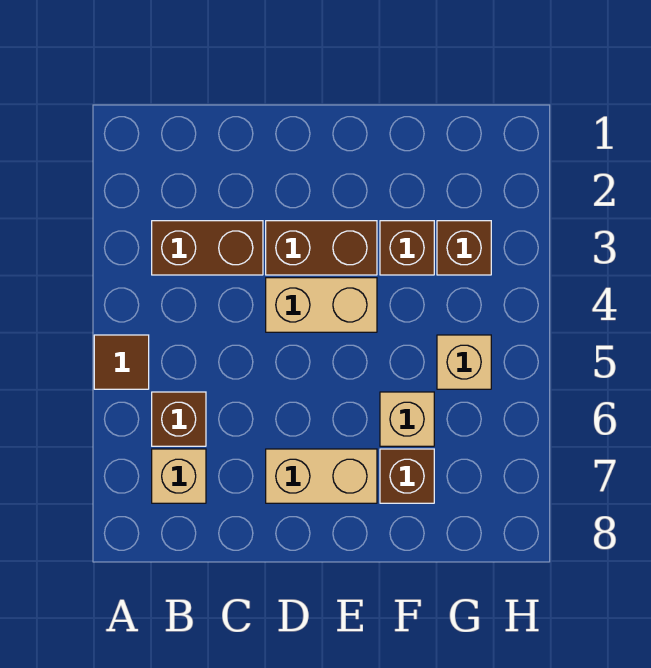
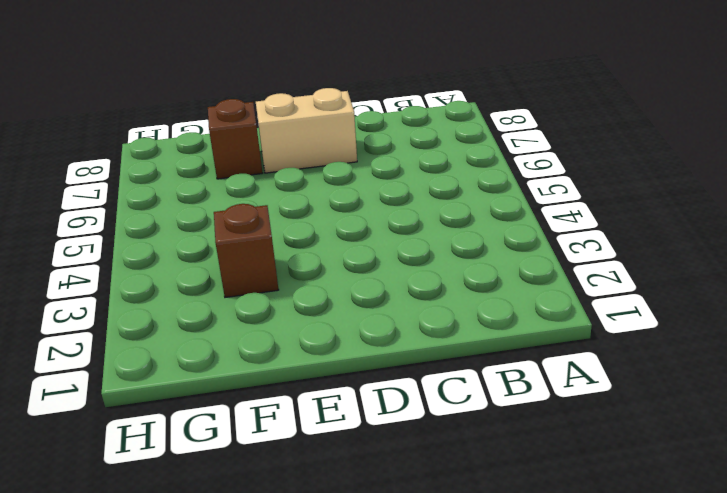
none -> brown 1x1 tile [94,335,149,389]
none -> brown 1x2 brick [152,221,263,275]
none -> brown 1x1 brick [152,392,206,446]

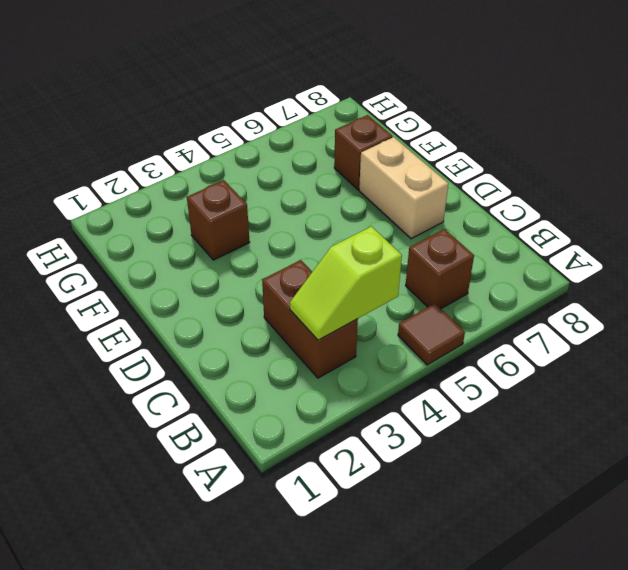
lime 1x2 slope [290,226,402,340] -> none
none -> tan 1x1 brick [152,449,206,503]
none -> brown 1x2 brick [266,221,377,275]
none -> tan 1x2 brick [266,278,377,332]

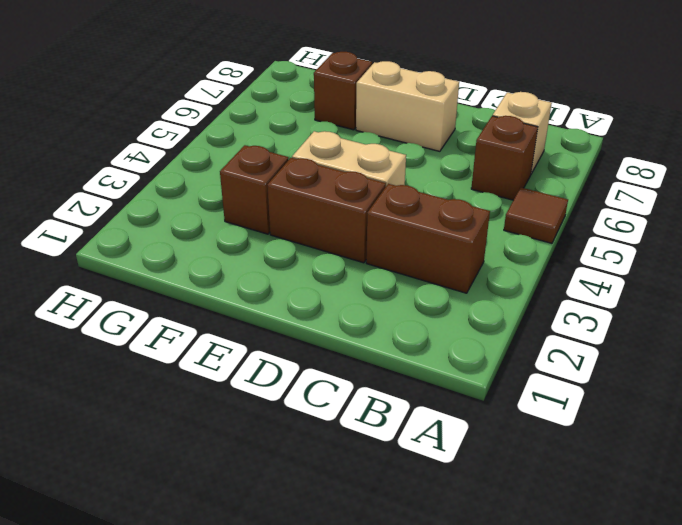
none -> tan 1x1 brick [380,392,434,446]
none -> brown 1x1 brick [437,221,491,275]
none -> tan 1x1 brick [437,335,491,389]

